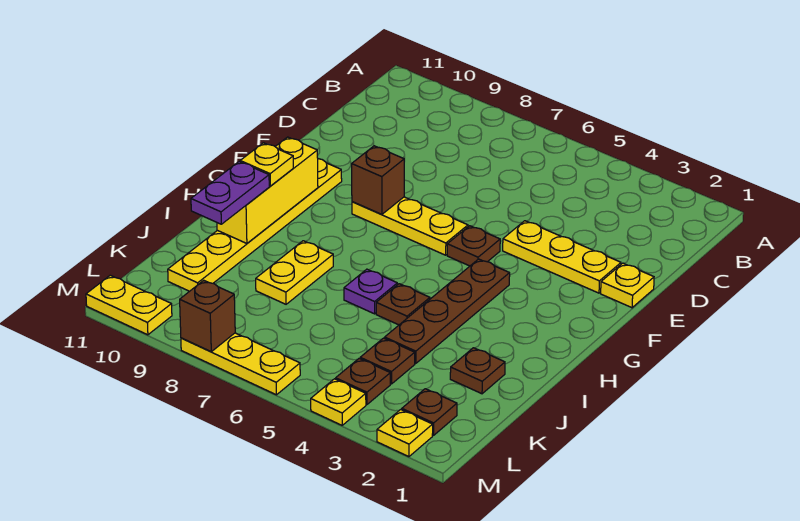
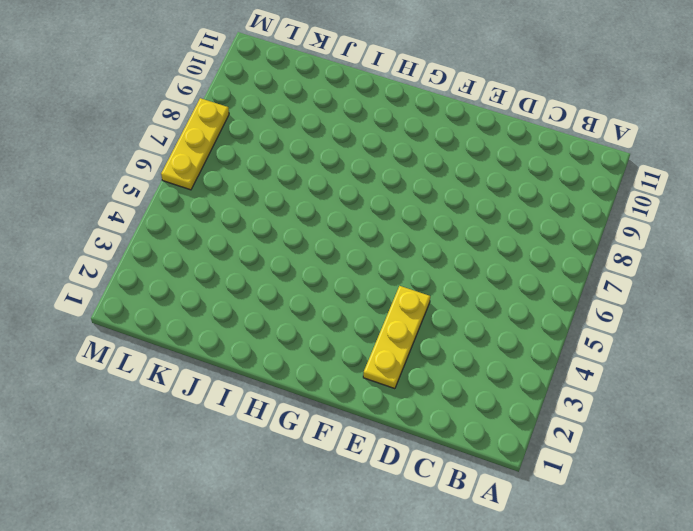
none -> yellow 1x1 plate [601,263,654,308]
none -> brown 1x1 plate [447,226,500,266]
none -> yellow 1x3 plate [352,197,468,255]

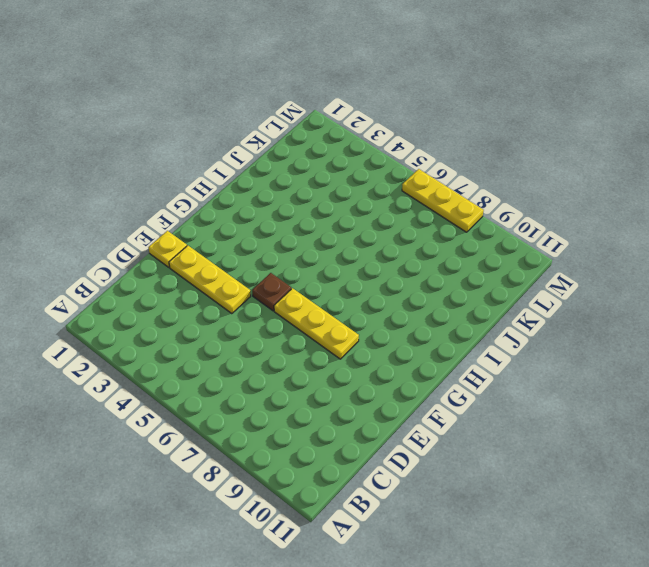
none -> yellow 1x6 plate [168,159,342,291]
none -> brown 1x4 plate [385,259,510,363]
none -> brown 1x1 plate [376,284,430,325]

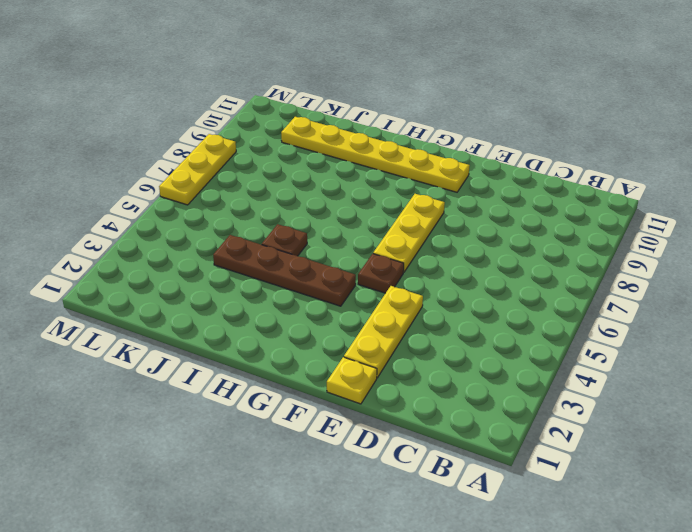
none -> purple 1x1 plate [344,269,397,314]
none -> yellow 1x2 plate [256,241,333,304]
none -> brown 1x1 plate [450,348,505,394]

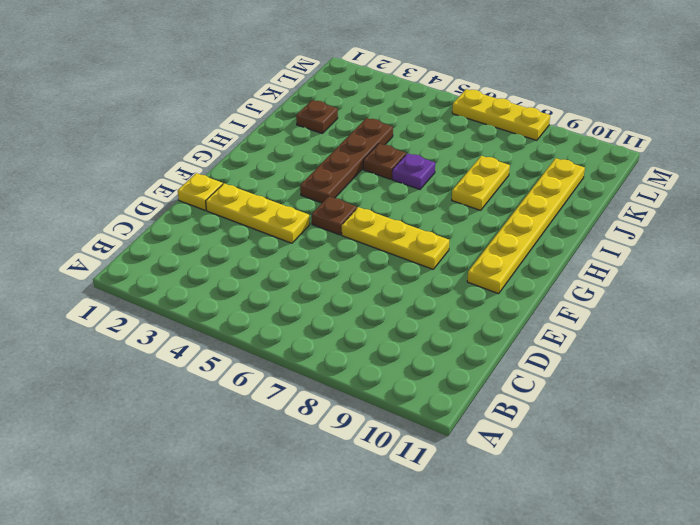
none -> brown 1x1 plate [360,338,415,384]
none -> brown 1x1 plate [402,389,457,435]
none -> brown 1x1 plate [336,359,390,405]

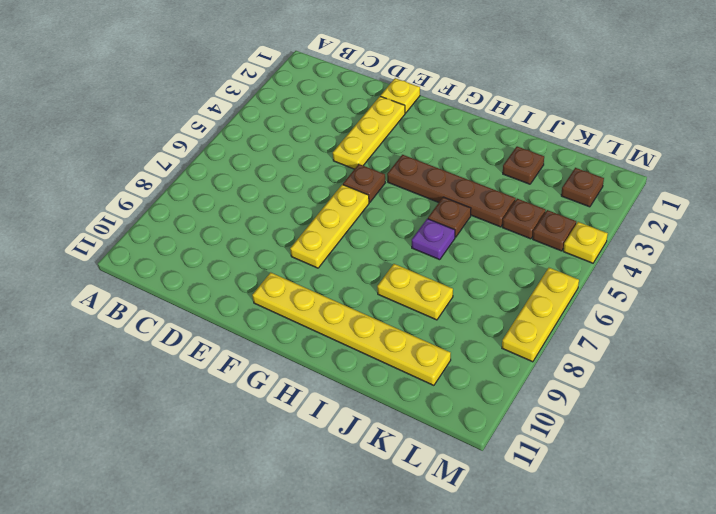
none -> yellow 1x1 plate [377,410,433,457]
none -> yellow 1x2 plate [86,275,172,335]
none -> brown 1x1 brick [352,146,404,215]

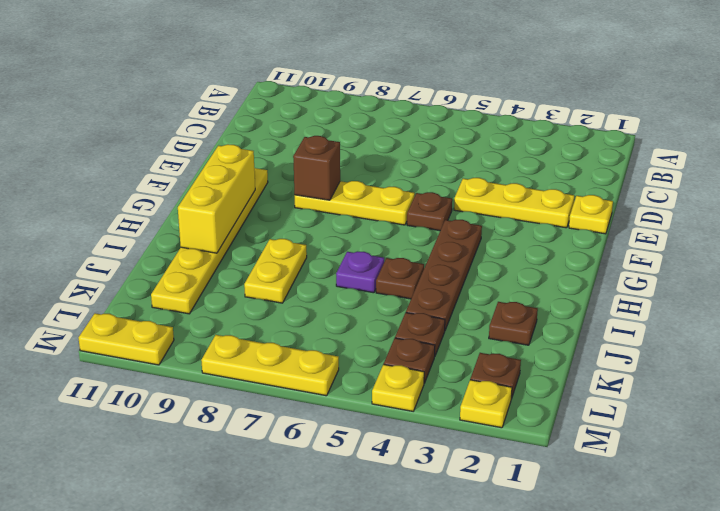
none -> brown 1x1 brick [180,280,235,352]
none -> yellow 1x1 plate [240,143,293,186]
none -> purple 1x2 plate [191,162,269,224]

